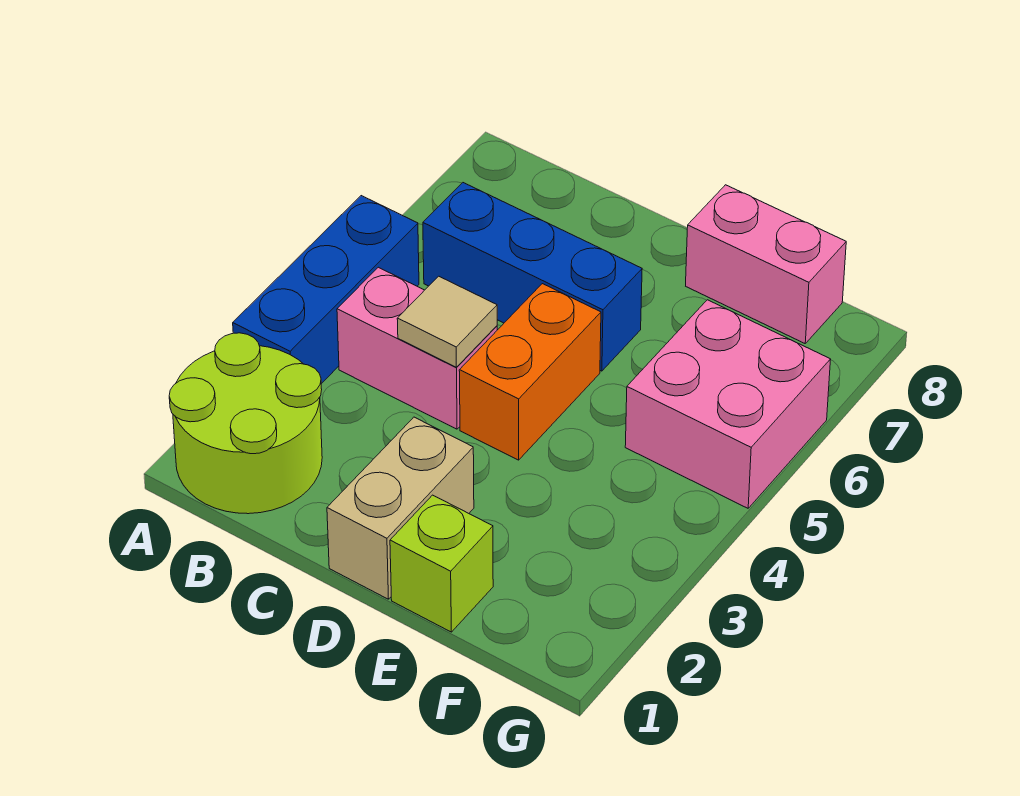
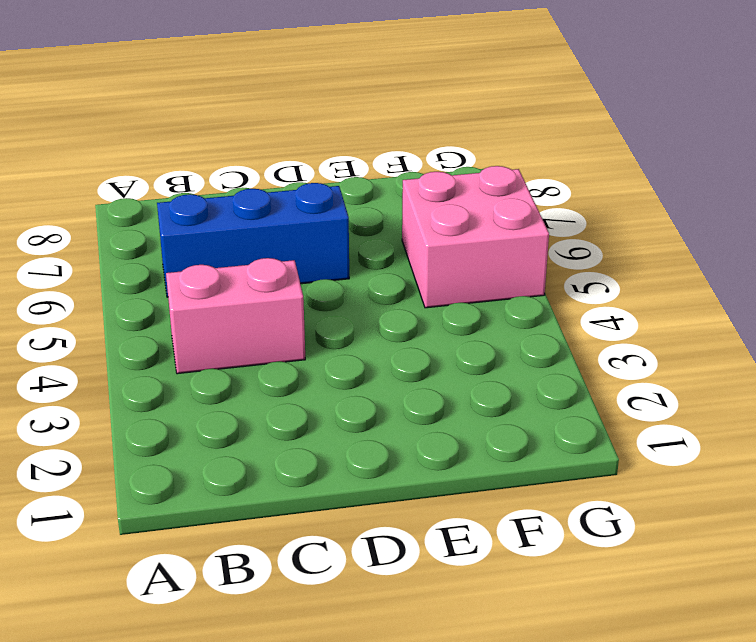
none -> lime 2x2 round brick [169,333,322,514]
none -> blue 1x3 brick [233,196,419,384]

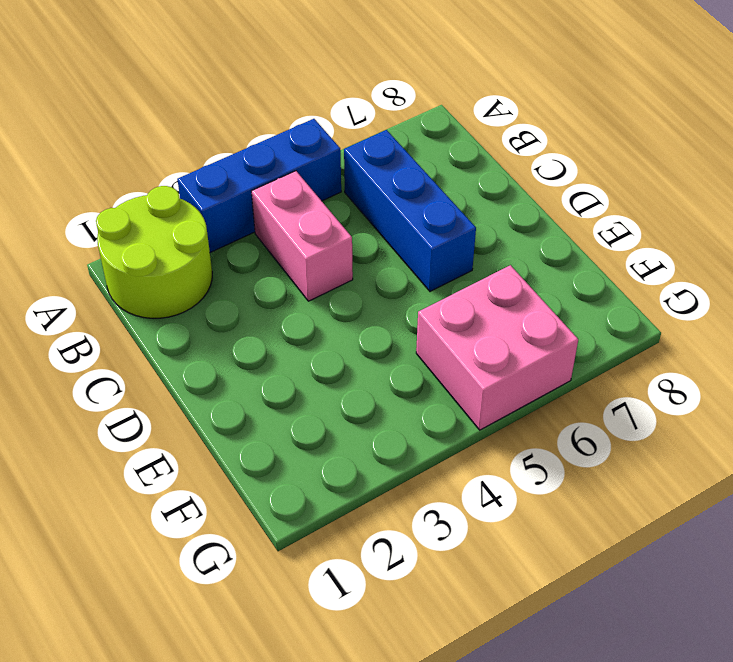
none -> tan 1x2 brick [327,417,474,599]
none -> orange 1x2 brick [459,284,601,460]

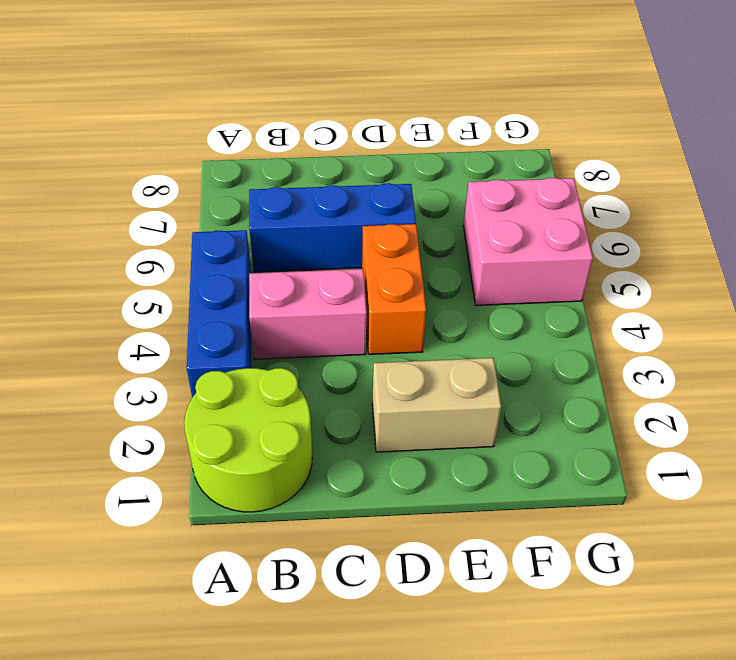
tan 1x2 brick [372,358,501,452] -> tan 1x2 brick turned to [327,417,474,599]
none -> lime 1x1 brick [390,495,493,632]
none -> pink 1x2 brick [686,185,846,343]

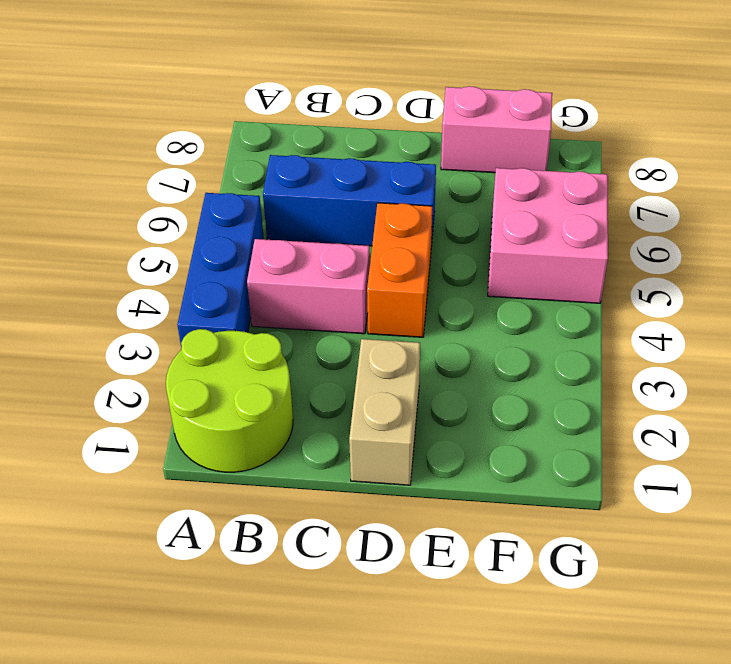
none -> lime 1x1 brick [390,495,493,632]
none -> tan 1x1 tile [397,276,497,367]

